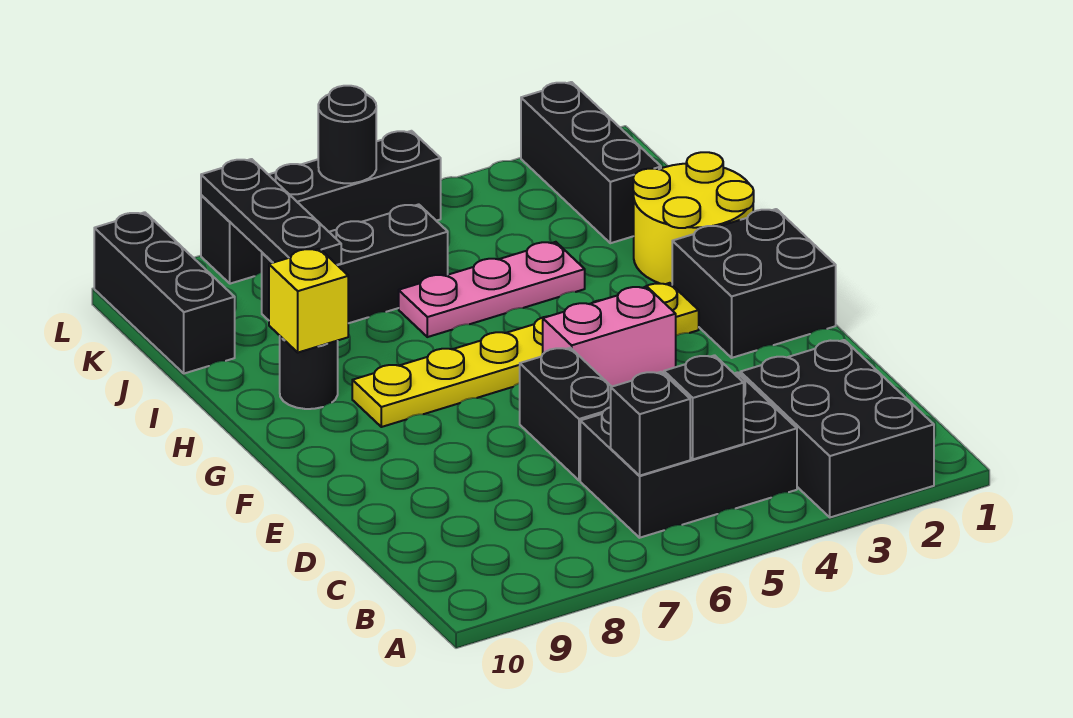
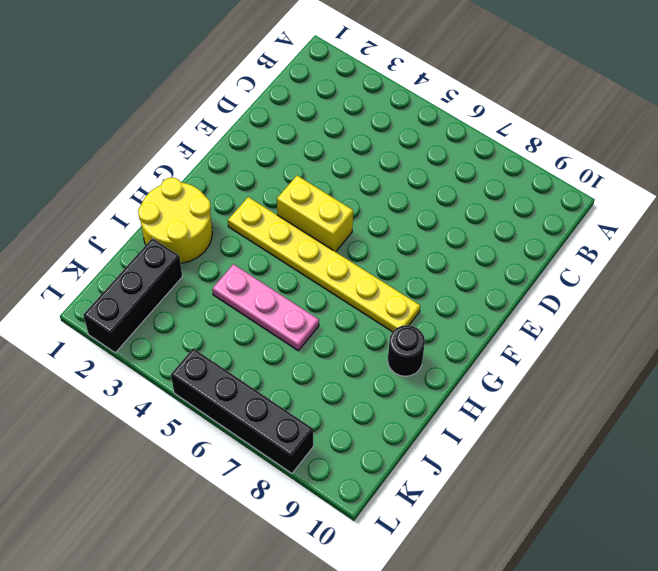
yellow 1x2 brick [277,176,353,252] -> pink 1x2 brick [543,287,676,387]
none -> black 2x3 brick [740,340,934,517]
none -> black 2x3 brick [580,372,797,538]
none -> black 1x2 brick [520,348,612,480]

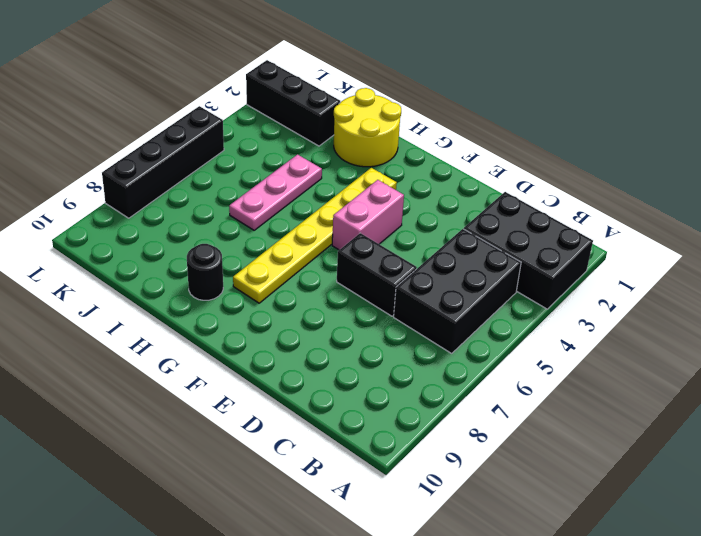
none -> black 2x2 brick [672,209,836,358]
none -> black 1x3 brick [262,204,448,323]
none -> black 1x3 brick [94,212,235,374]

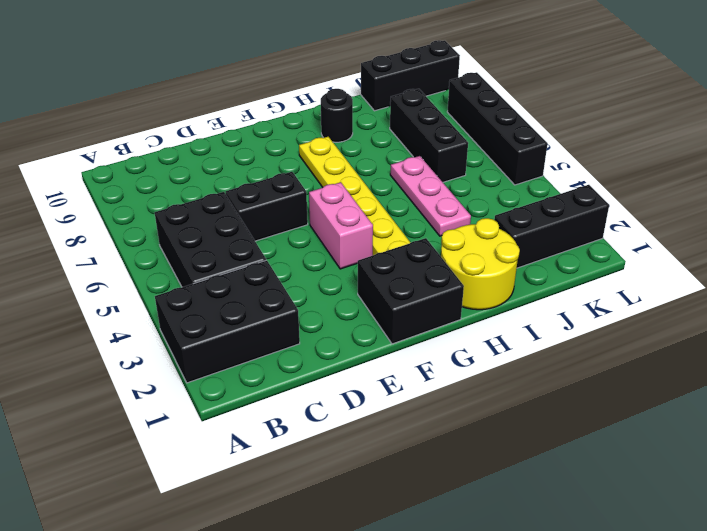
none -> black 1x1 brick [664,355,744,459]
none -> black 1x1 brick [611,372,690,476]
none -> yellow 1x1 brick [269,249,348,352]

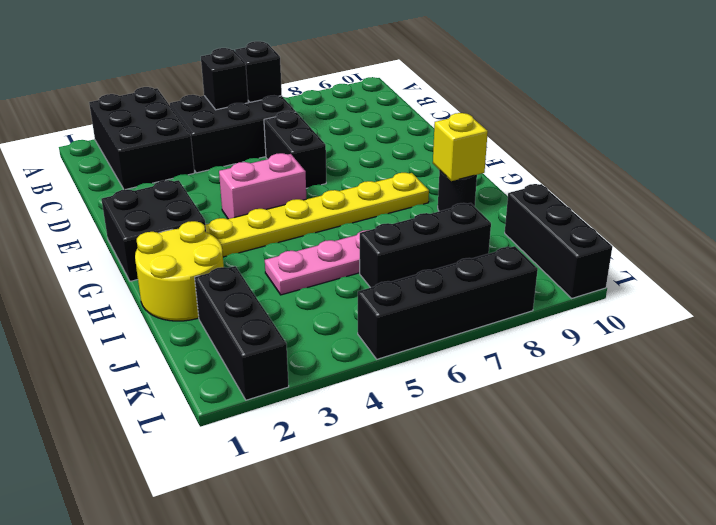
none -> black 1x3 plate [201,159,341,265]
none -> black 1x1 round brick [318,86,376,183]

